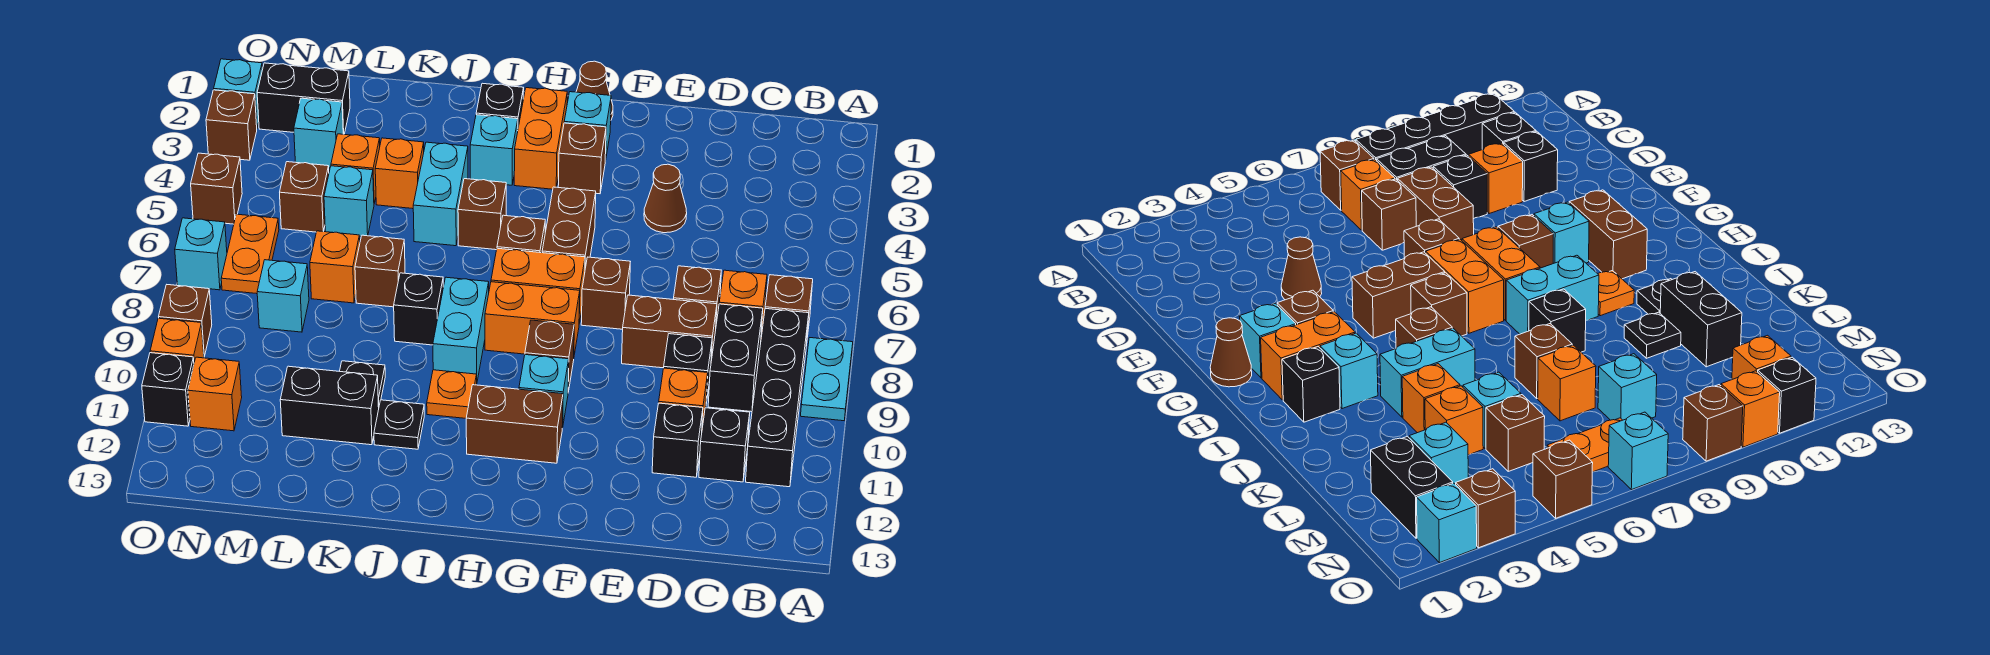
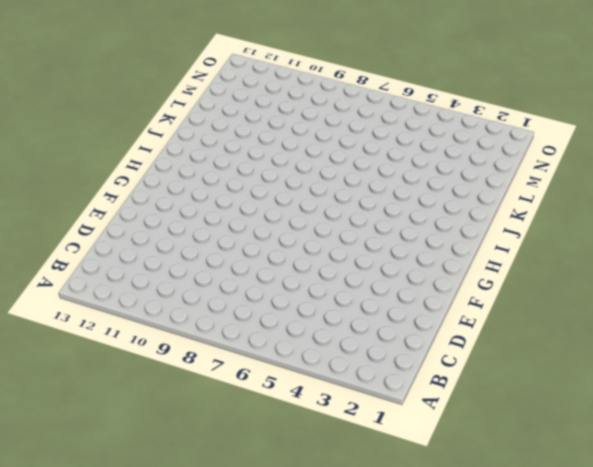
none -> cyan 1x2 plate [801,338,853,421]
none -> brown 1x1 brick [765,275,813,346]
none -> black 1x4 brick [746,309,809,487]
none -> orange 1x1 brick [719,270,767,337]

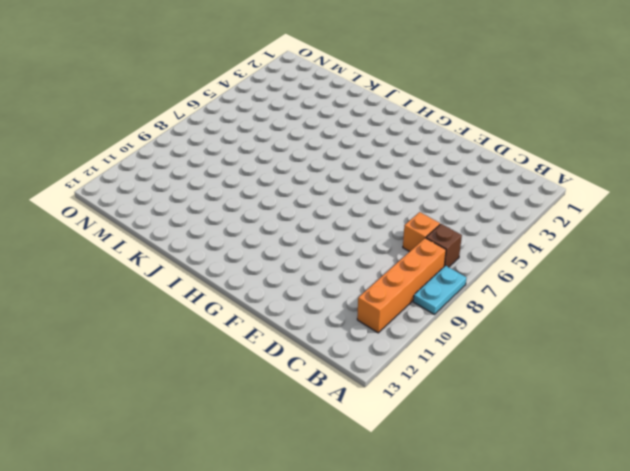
orange 1x4 brick [357,238,446,333] -> black 1x4 brick [746,309,809,487]
none -> black 1x2 brick [708,304,763,412]
none -> black 1x1 brick [699,408,750,482]
none -> brown 1x1 brick [673,266,721,324]
none -> brown 1x2 brick [622,295,717,368]

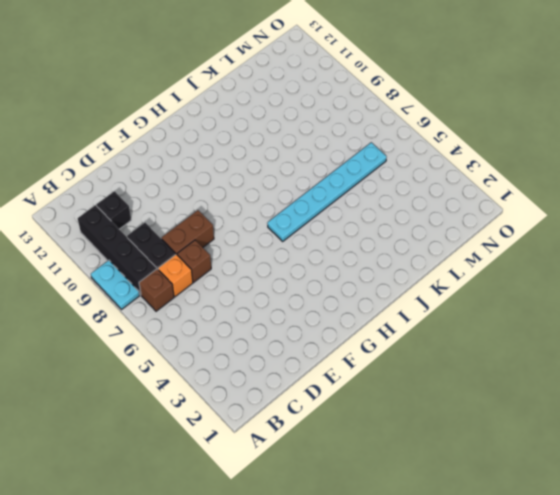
cyan 1x6 plate [267,143,387,241] -> brown 1x1 brick [497,215,545,253]
none -> black 1x1 brick [664,334,712,403]
none -> orange 1x1 brick [659,368,708,428]
none -> black 1x1 brick [652,403,703,477]
none -> brown 1x1 cone [644,164,687,233]

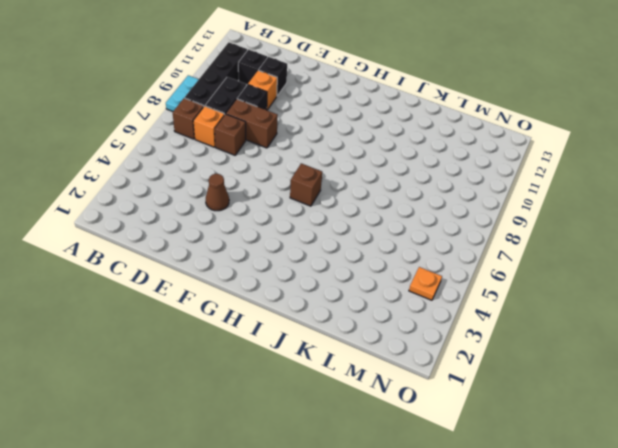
orange 1x1 plate [409,267,442,300] -> orange 1x1 plate moved to [427,370,477,418]
none -> brown 1x1 brick [581,257,630,329]
none -> brown 1x1 cone [576,61,613,120]
none -> cyan 1x1 brick [564,92,611,162]
none -> brown 1x1 brick [558,123,606,194]

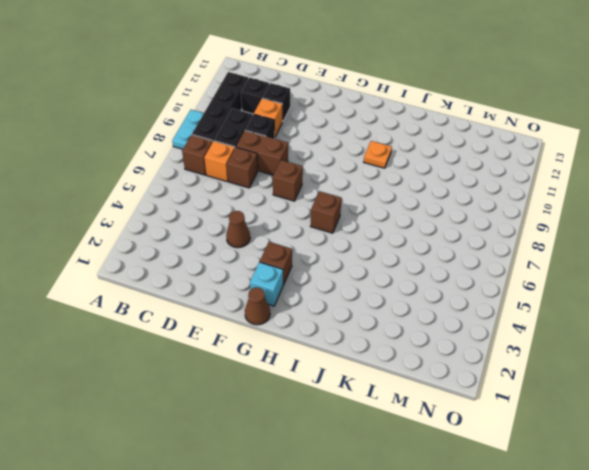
none -> brown 1x2 brick [542,187,596,268]
none -> orange 1x2 brick [491,248,585,323]
none -> orange 1x2 brick [485,282,580,355]
none -> brown 1x1 brick [525,320,574,392]

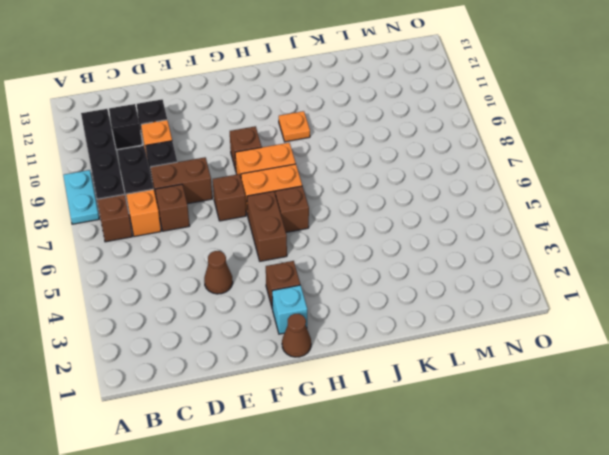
none -> cyan 1x1 brick [519,355,569,428]
none -> brown 1x2 brick [466,385,563,463]
none -> orange 1x2 brick [514,88,567,189]
none -> black 1x1 brick [476,83,524,127]

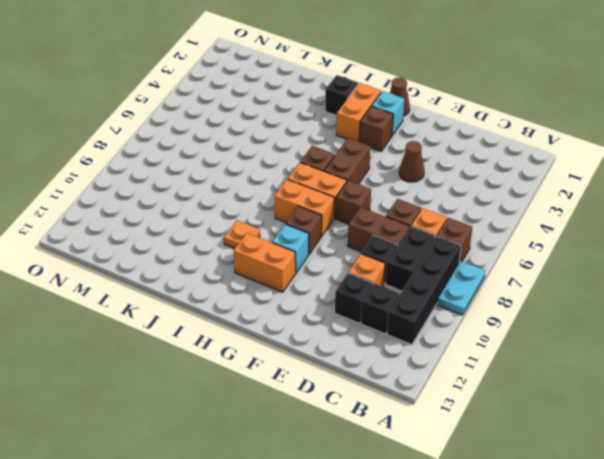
orange 1x2 brick [233,233,296,292] -> brown 1x2 brick [466,385,563,463]
none -> cyan 1x1 brick [470,115,518,185]
none -> brown 1x1 brick [458,179,506,250]
none -> cyan 1x2 brick [433,277,489,381]
none -> cyan 1x2 brick [413,142,468,246]

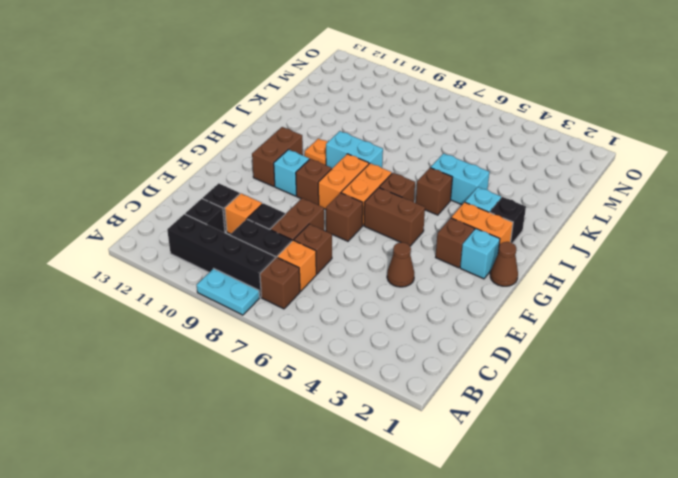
none -> black 1x1 brick [394,273,443,345]
none -> black 1x1 plate [374,400,424,449]
none -> orange 1x1 brick [375,138,424,209]
none -> brown 1x1 brick [355,235,405,307]

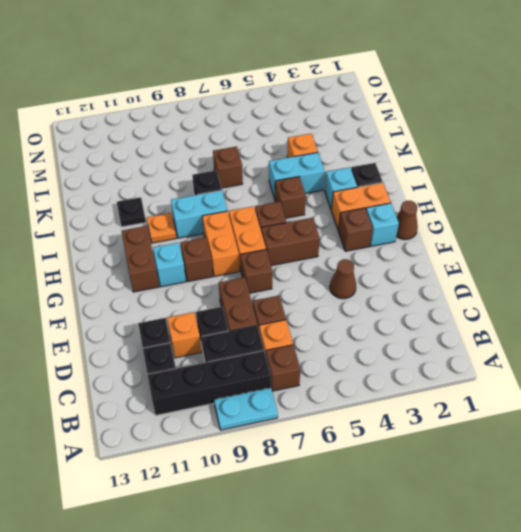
none -> black 1x1 plate [340,361,385,407]
none -> black 1x2 brick [280,366,379,445]
none -> orange 1x1 brick [331,134,380,203]
none -> cyan 1x1 brick [324,166,374,236]

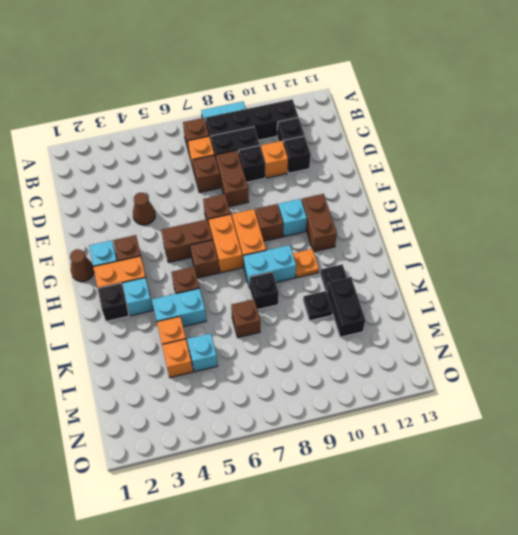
none -> orange 1x1 brick [310,231,360,303]
none -> black 1x2 brick [257,63,350,134]
none -> cyan 1x1 brick [294,98,343,168]
none -> brown 1x1 brick [280,162,329,232]

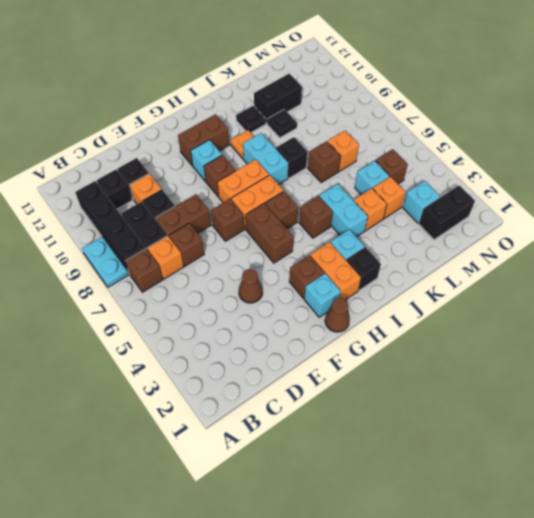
none -> cyan 1x1 brick [257,260,309,332]
none -> orange 1x2 plate [221,214,279,294]
none -> orange 1x1 brick [188,357,242,431]
none -> cyan 1x1 brick [214,59,262,128]

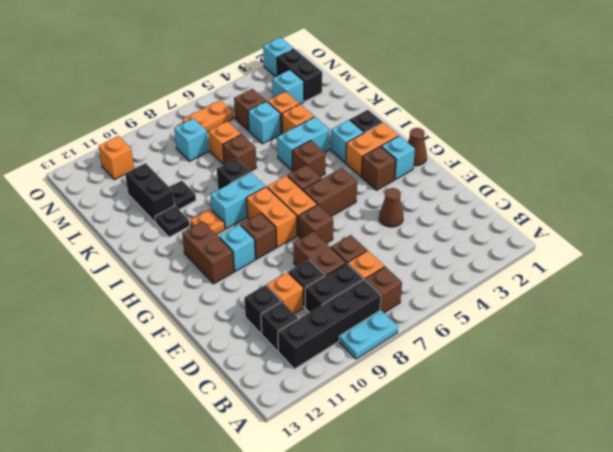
none -> brown 1x1 brick [206,90,257,160]
none -> brown 1x1 brick [191,153,242,224]
none -> cyan 1x1 brick [175,218,227,290]
none -> brown 1x1 brick [159,285,212,356]

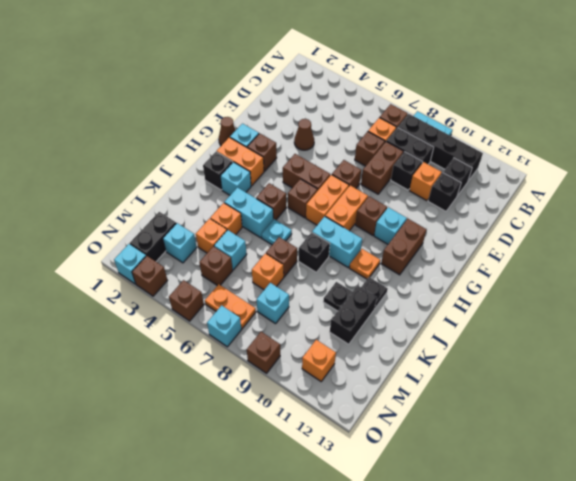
cyan 1x1 plate [261,219,292,245] -> none
none -> orange 1x1 brick [150,318,204,362]
none -> black 1x1 brick [142,353,194,426]

